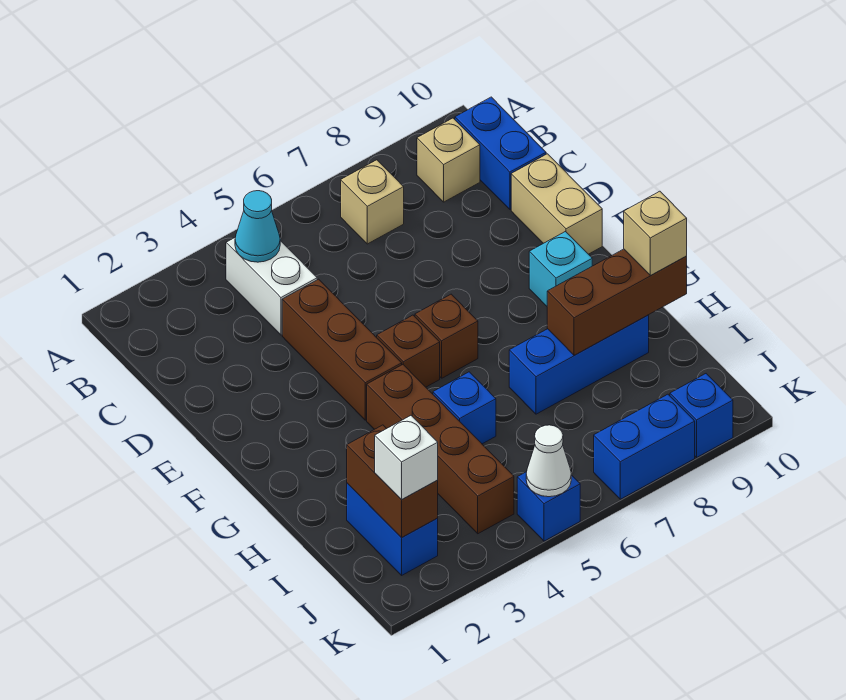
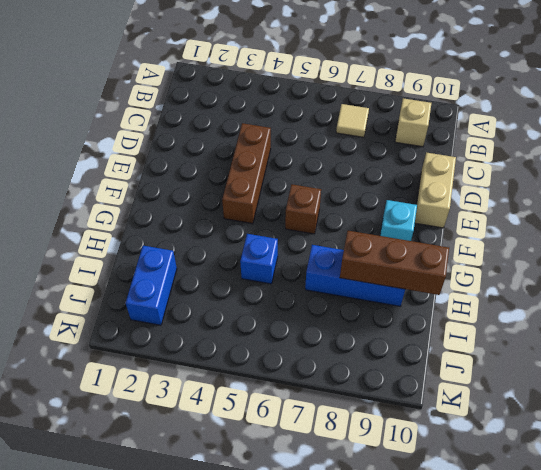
tan 1x1 tile [336,104,369,137] -> tan 1x1 brick [341,160,404,244]
none -> white 1x2 brick [226,238,317,335]
none -> blue 1x2 brick [455,97,546,209]
none -> brown 1x1 brick [377,315,440,387]

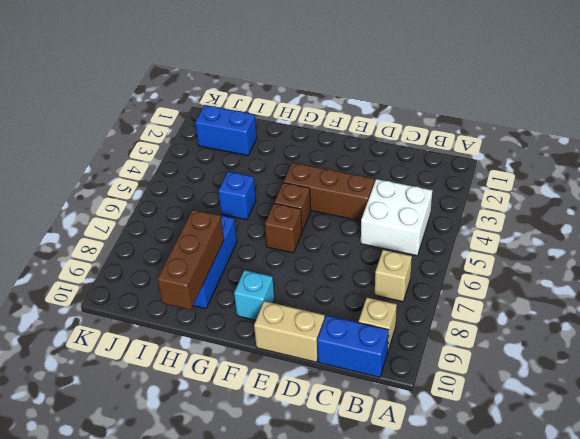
white 2x2 brick [361,179,433,256] -> white 1x2 brick [226,238,317,335]
none -> brown 1x4 brick [367,365,514,534]
none -> blue 1x1 brick [517,472,580,541]
none -> blue 1x2 brick [594,394,695,499]

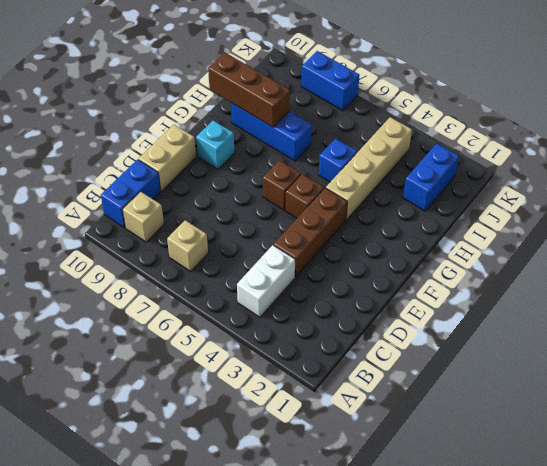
tan 1x4 brick [326,117,412,220] -> brown 1x4 brick [367,365,514,534]
none -> blue 1x1 brick [517,472,580,541]
none -> blue 1x1 brick [670,374,733,457]
none -> cyan 1x1 cone [235,191,280,262]

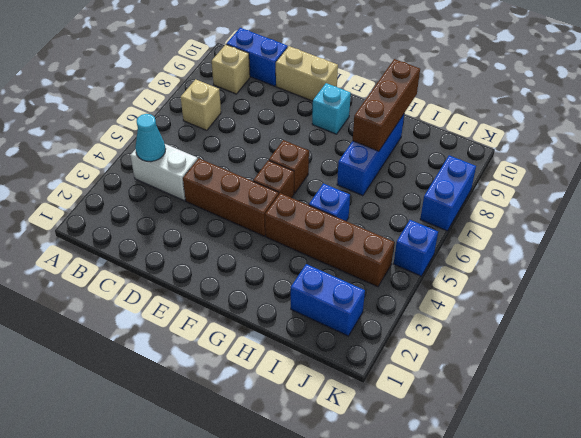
none -> blue 1x1 brick [670,374,733,457]
none -> brown 1x2 brick [347,425,438,538]
none -> white 1x1 cone [526,425,571,497]

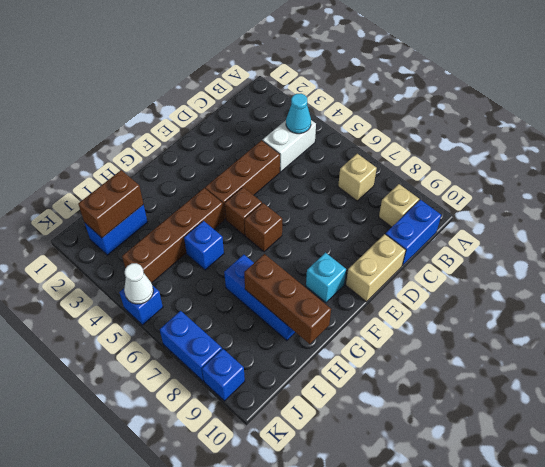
none -> tan 1x1 brick [624,191,687,275]
none -> white 1x1 brick [375,416,438,500]

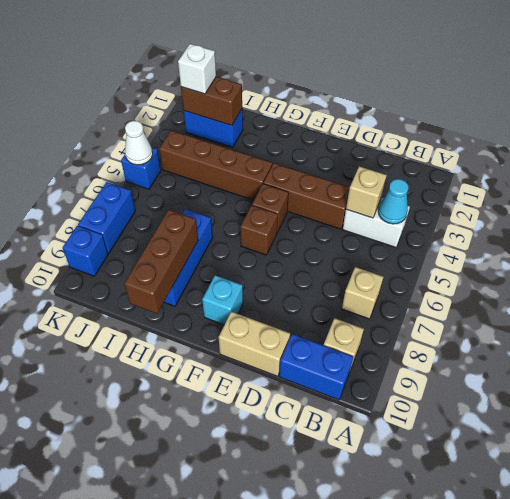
tan 1x1 brick [346,166,387,218] -> tan 1x1 brick moved to [624,191,687,275]
none -> blue 1x1 brick [433,372,496,444]

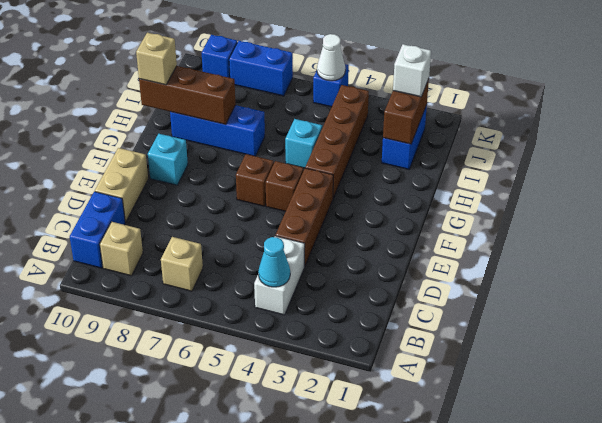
cyan 1x1 brick [285,119,322,168] -> blue 1x1 brick [433,372,496,444]

